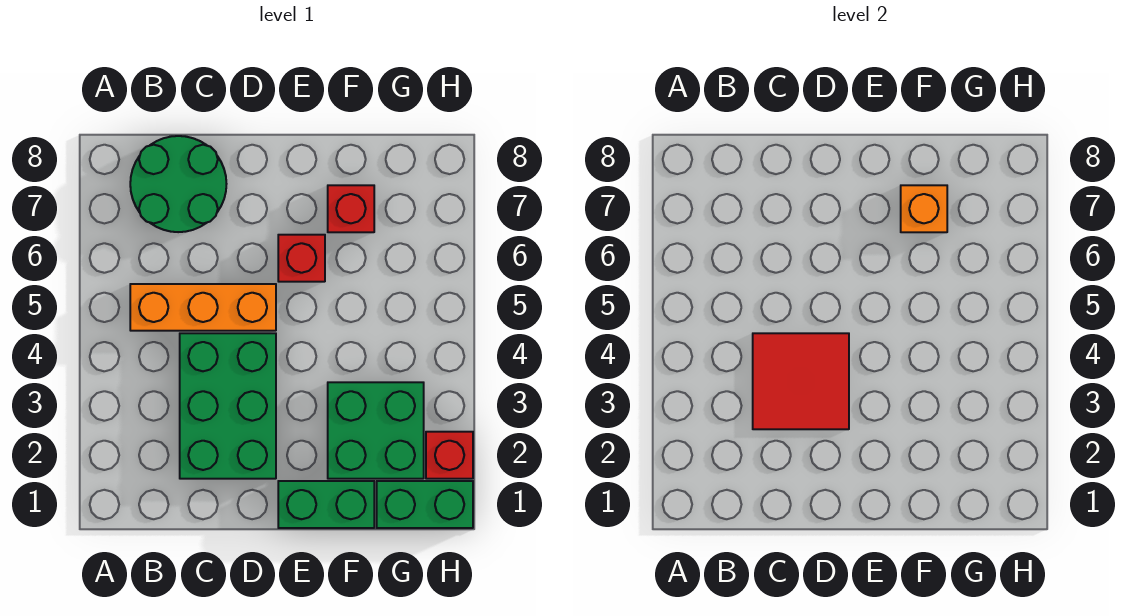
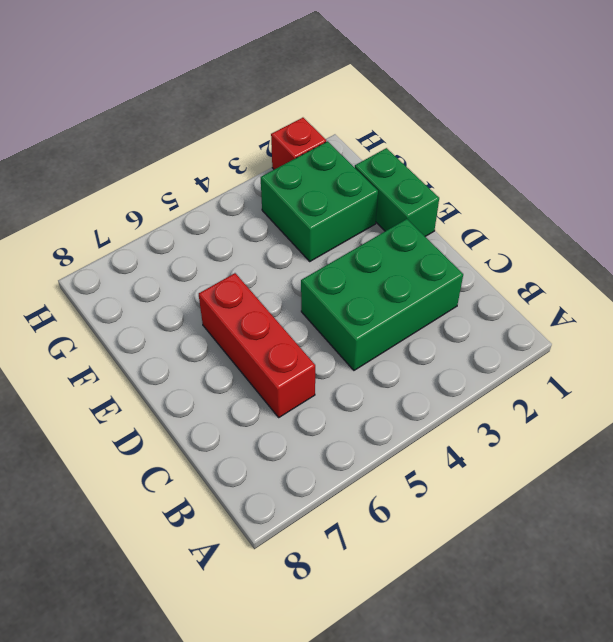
red 1x3 brick [199,273,315,417] -> red 1x1 brick [278,235,325,282]
none -> orange 1x3 brick [130,284,276,331]
none -> green 2x2 round brick [130,136,226,232]

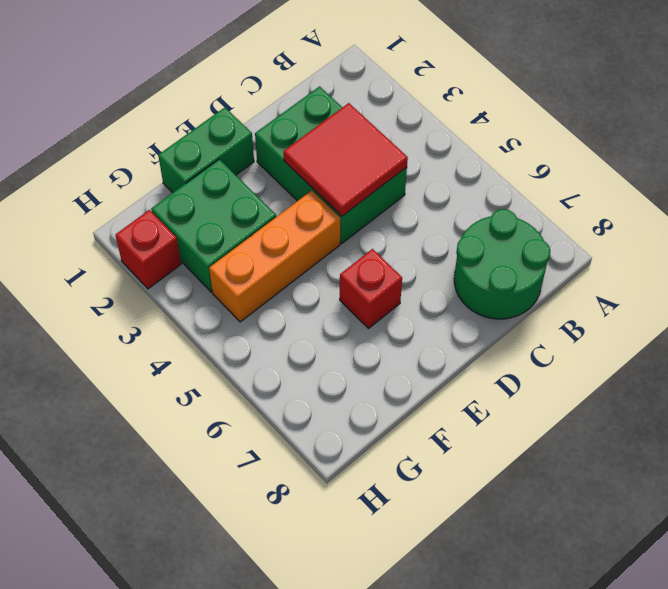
orange 1x3 brick [209,191,340,322] -> orange 1x3 brick moved to [130,284,276,331]
none -> red 1x1 brick [328,185,374,232]
none -> green 1x2 brick [377,481,473,528]

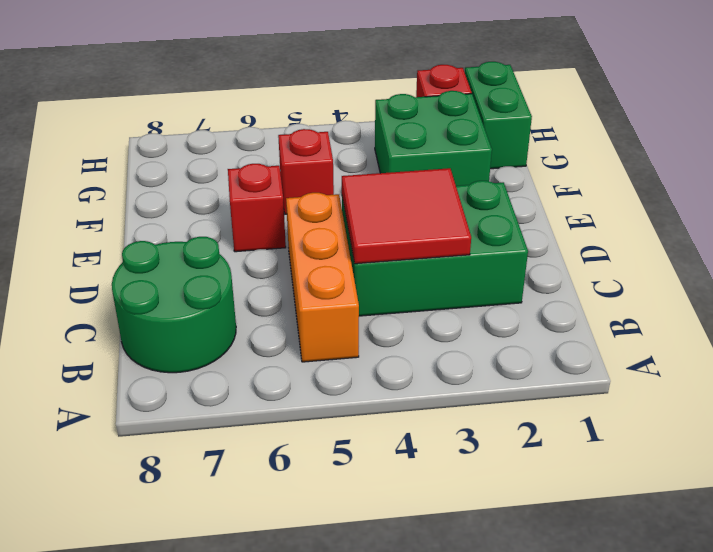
red 1x1 brick [278,129,334,214] -> red 1x1 brick moved to [328,185,374,232]
none -> green 1x2 brick [278,481,374,528]
none -> orange 1x1 brick [901,185,947,232]

